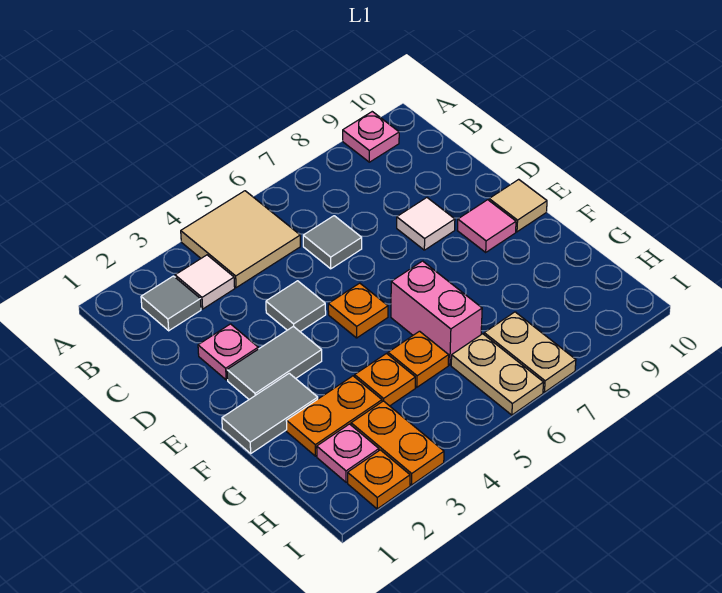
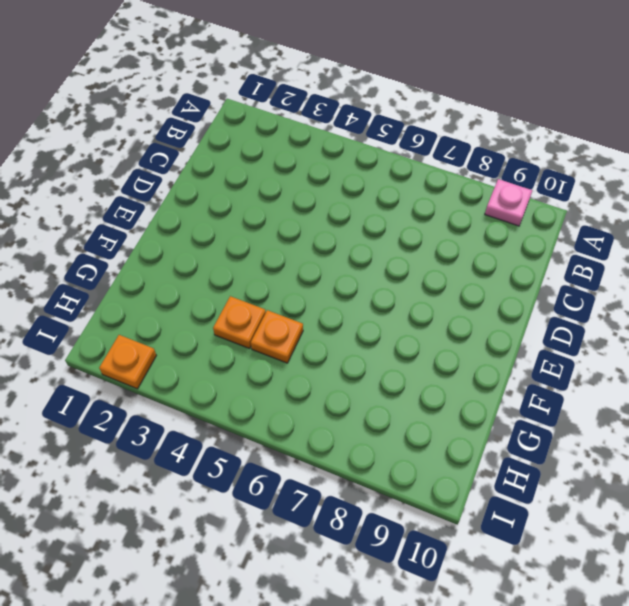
none -> tan 2x2 tile [181,191,300,288]
none -> grey 1x1 tile [141,276,201,331]
none -> white 1x1 tile [175,255,235,309]

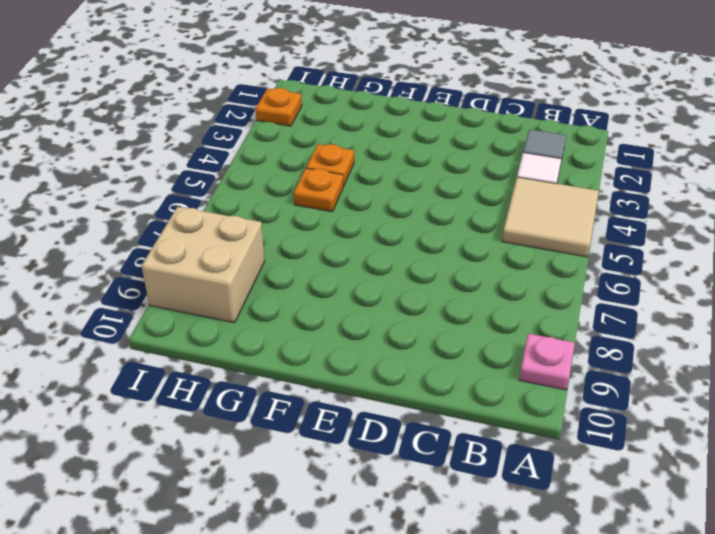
tan 2x2 brick [142,207,265,323] -> none
none -> grey 1x1 tile [303,216,362,269]
none -> pink 1x1 plate [198,324,258,380]
none -> grey 1x1 tile [266,281,326,331]

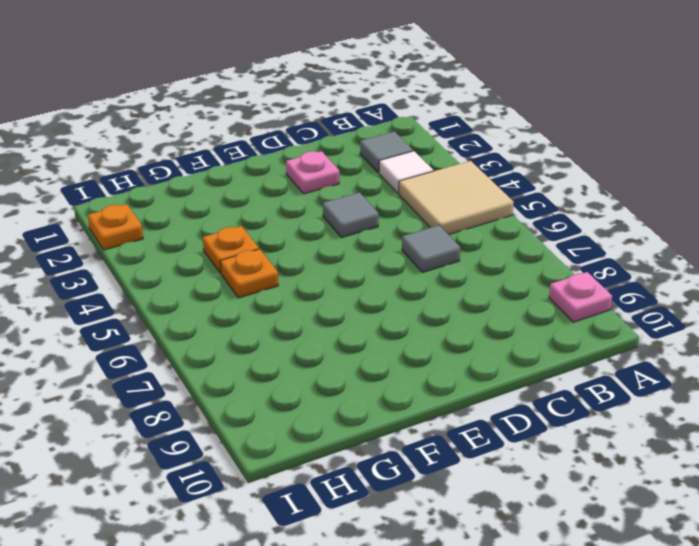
none -> white 1x1 tile [397,198,455,250]
none -> grey 1x2 tile [227,326,322,399]
none -> orange 1x1 plate [328,283,388,338]

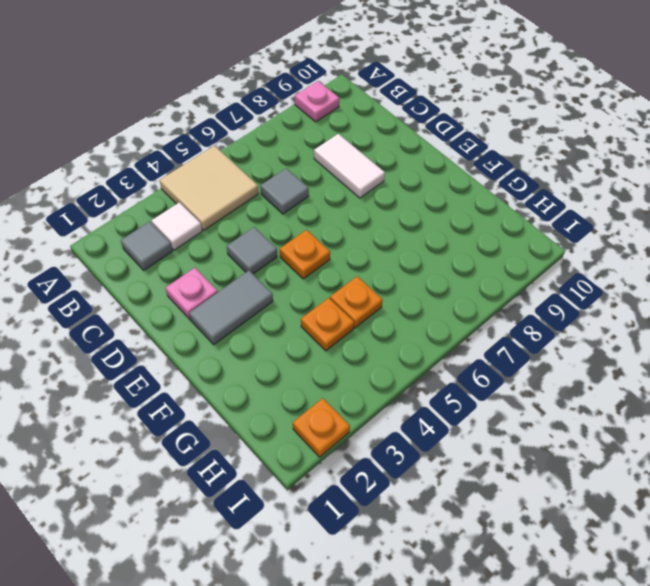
white 1x2 tile [314,134,385,198] -> white 1x1 tile [397,198,455,250]
none -> pink 1x1 tile [457,200,516,252]
none -> tan 1x1 tile [489,179,547,232]
none -> grey 1x2 tile [222,373,318,453]

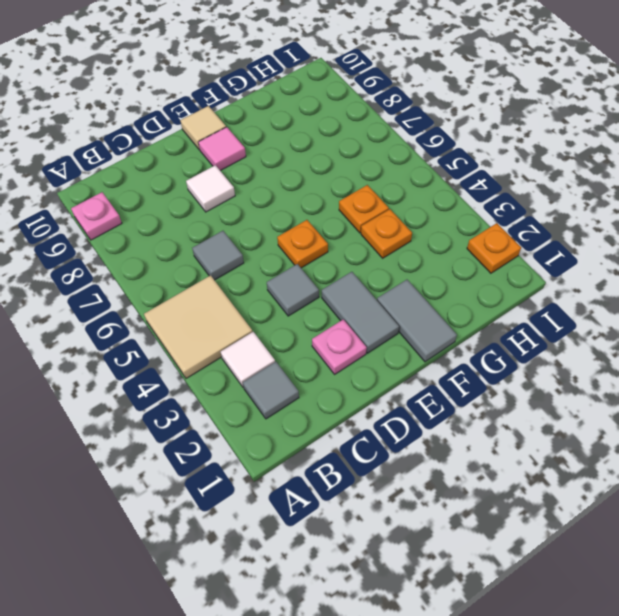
none -> pink 1x2 brick [391,261,482,365]
none -> orange 1x2 plate [287,376,382,456]
none -> pink 1x1 plate [317,424,379,482]

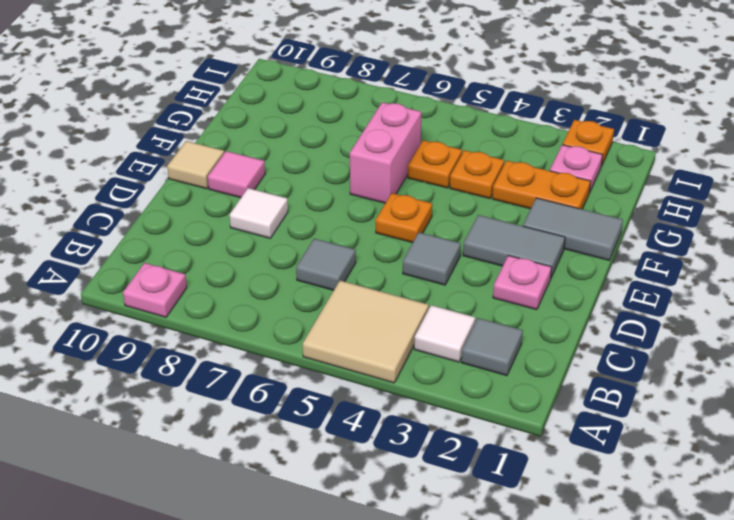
none -> orange 1x2 plate [351,401,444,485]
none -> tan 1x2 plate [451,334,544,415]
none -> tan 1x2 plate [484,312,576,392]

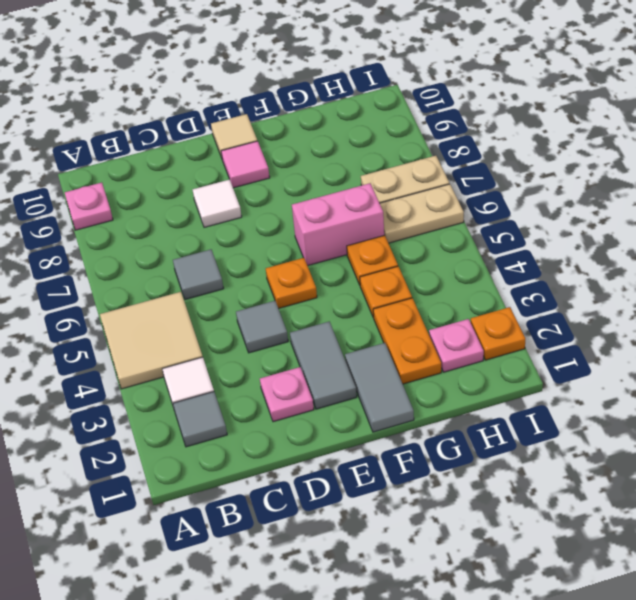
none -> orange 1x2 plate [351,401,444,485]

